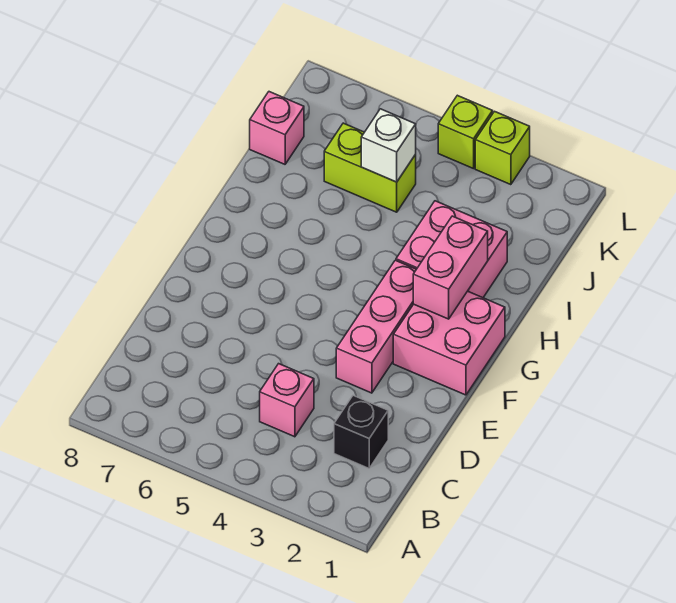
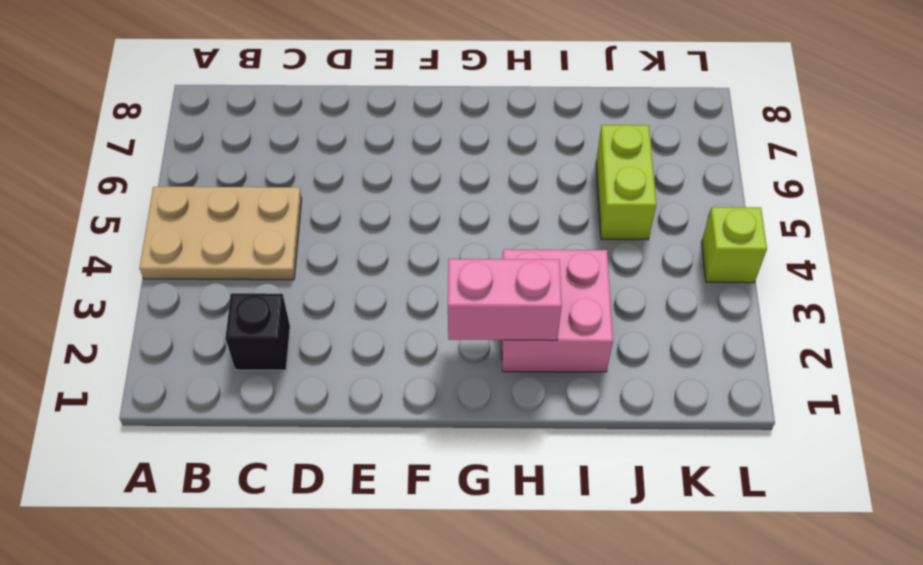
tan 2x3 plate [139,187,302,280] -> pink 1x1 brick [260,364,314,437]
none -> pink 1x3 brick [336,260,416,393]
none -> pink 2x2 brick [393,291,505,395]

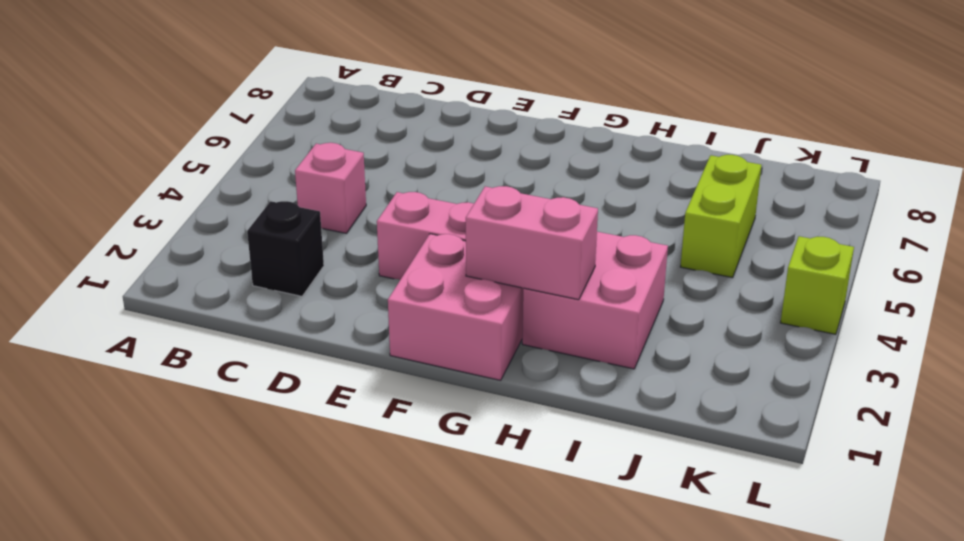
none -> pink 1x1 brick [250,92,304,164]
none -> lime 1x1 brick [475,111,530,185]

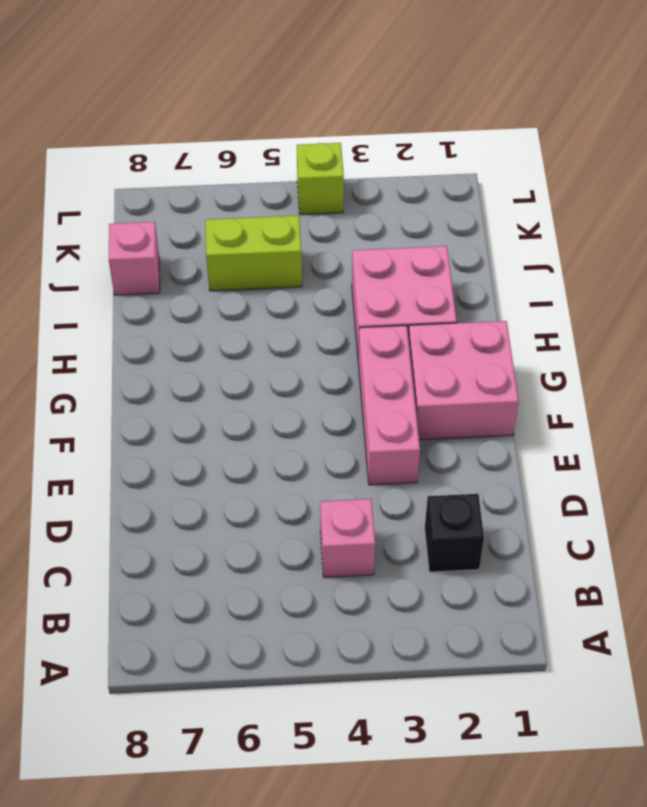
none -> lime 1x1 brick [475,111,530,185]
none -> pink 1x2 brick [413,216,488,319]

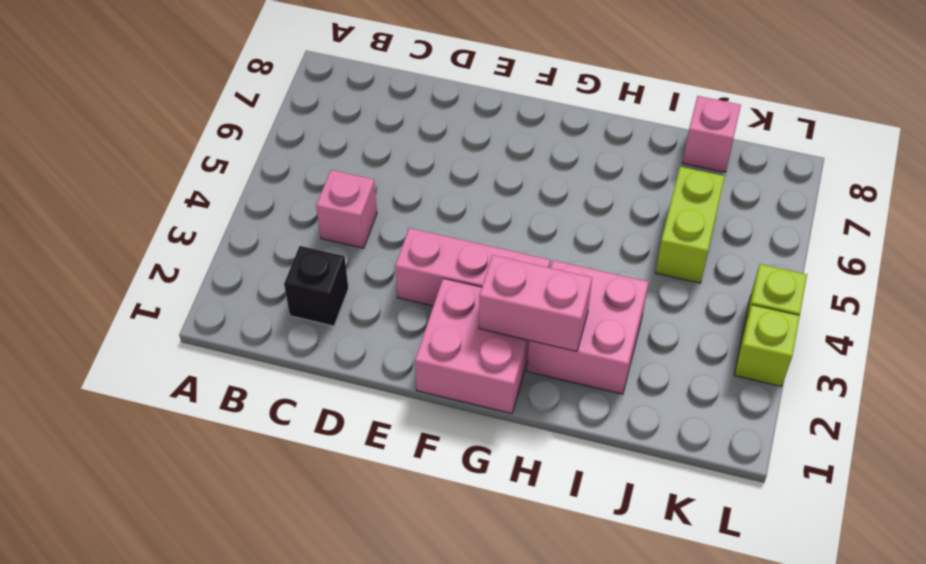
none -> white 1x1 brick [361,109,416,182]

